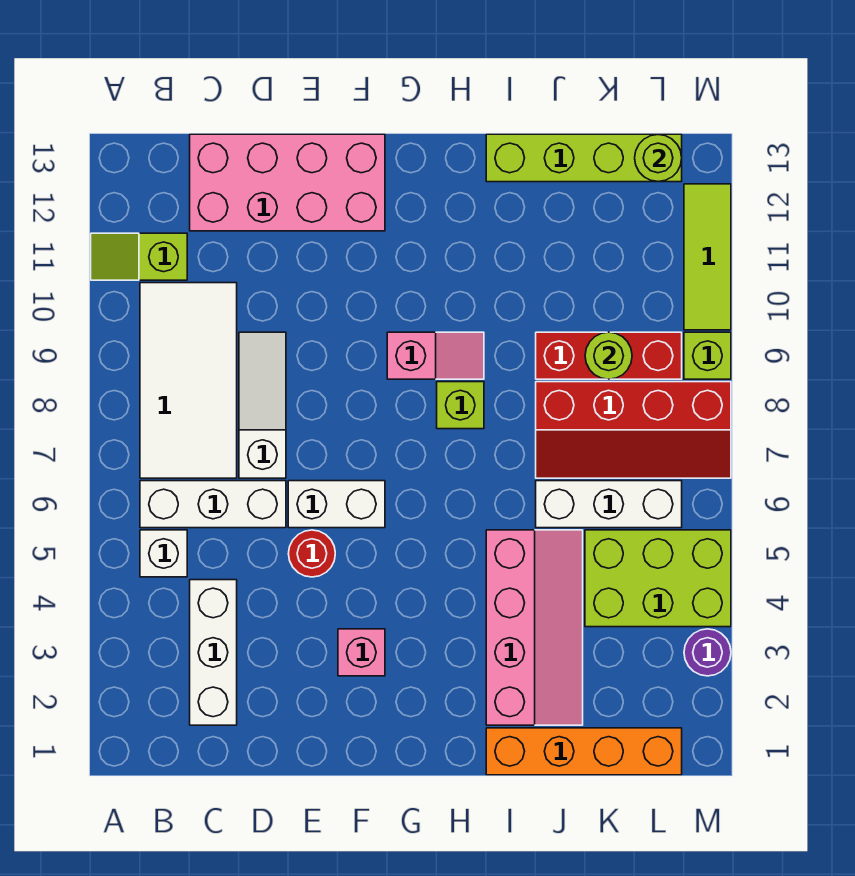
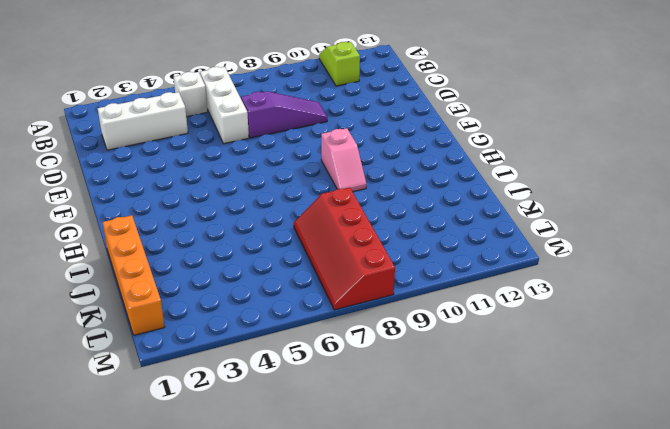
purple 1x3 slope [241,91,327,138] -> white 1x3 slope [239,332,286,478]
none -> white 2x4 tile [140,283,237,478]
none -> pink 2x4 brick [190,134,385,231]
none -> red 1x1 round brick [288,530,335,577]

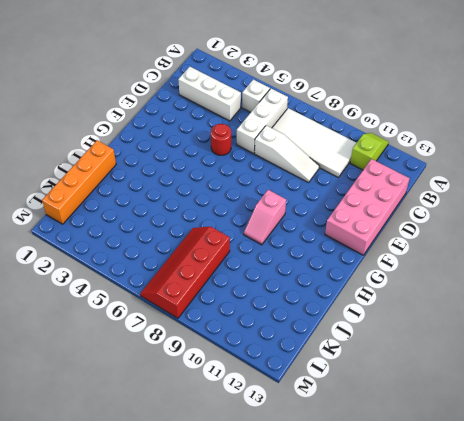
none -> white 1x2 brick [288,481,385,528]
none -> pink 1x1 brick [338,629,385,676]
none -> lime 1x1 brick [437,382,484,429]

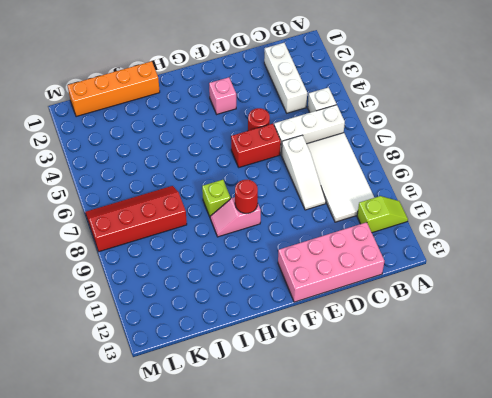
red 1x2 brick [231,124,281,167] -> white 1x2 brick [288,481,385,528]
red 1x1 round brick [235,180,258,213] -> none
none -> pink 2x4 slope [486,530,583,725]
none -> lime 1x4 brick [486,134,682,182]
none -> white 1x3 brick [536,481,682,528]

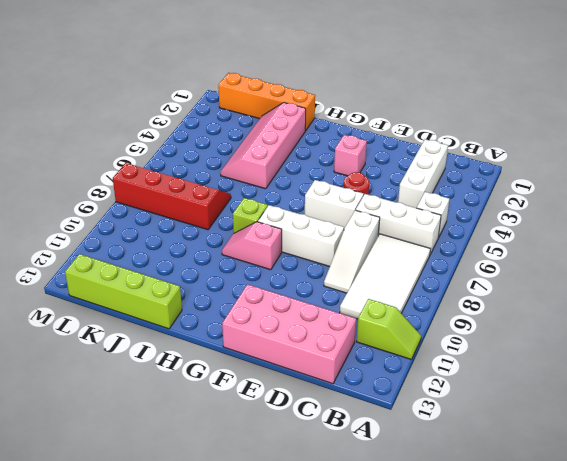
white 1x3 brick [258,205,344,267] -> white 1x3 brick moved to [536,481,682,528]
none -> red 1x3 brick [536,332,682,379]
none -> lime 2x3 brick [585,530,731,627]
none -> purple 1x1 round brick [684,629,731,676]

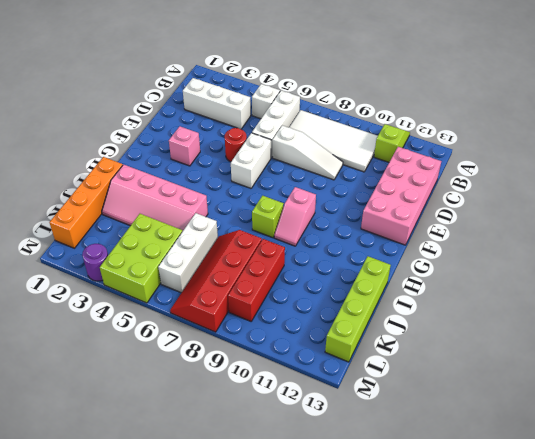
none -> lime 1x1 brick [684,332,731,379]
none -> lime 1x3 tile [684,184,731,330]
none -> lime 1x1 round brick [585,332,632,379]

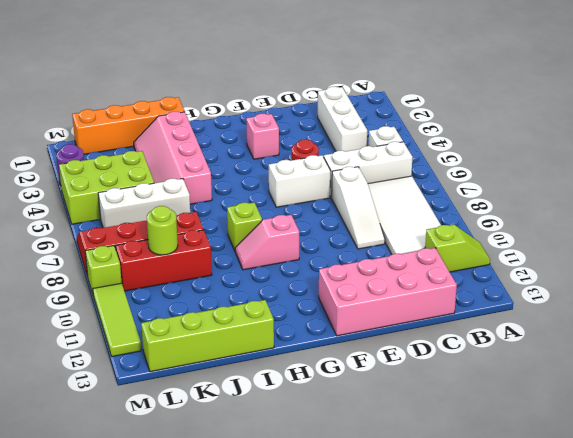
none -> lime 1x1 round brick [635,134,682,182]

